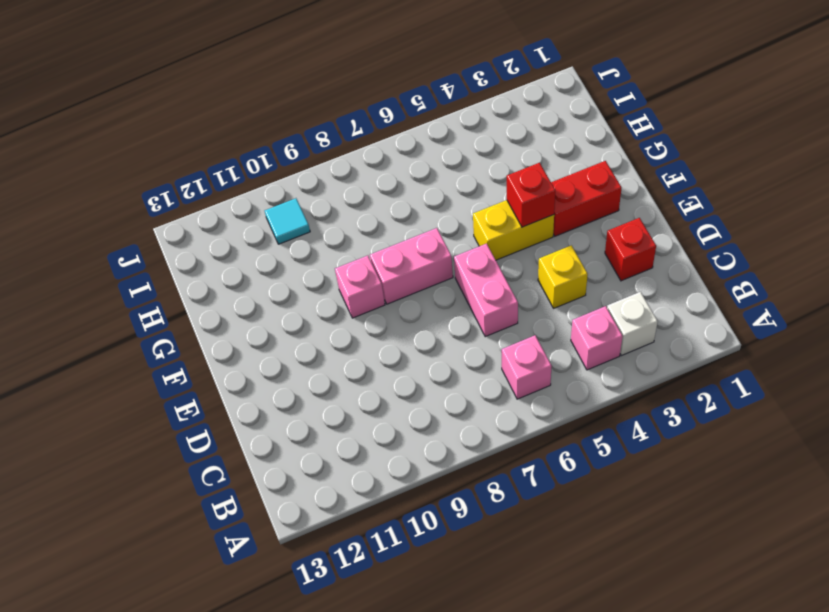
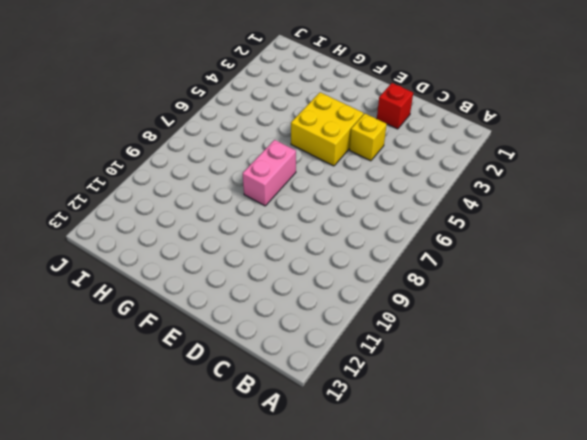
yellow 2x2 brick [291,92,364,166] -> yellow 1x2 brick [473,200,554,260]
none -> white 1x1 brick [607,292,658,356]
none -> pink 1x1 brick [571,306,623,370]
none -> pink 1x1 brick [502,335,552,399]

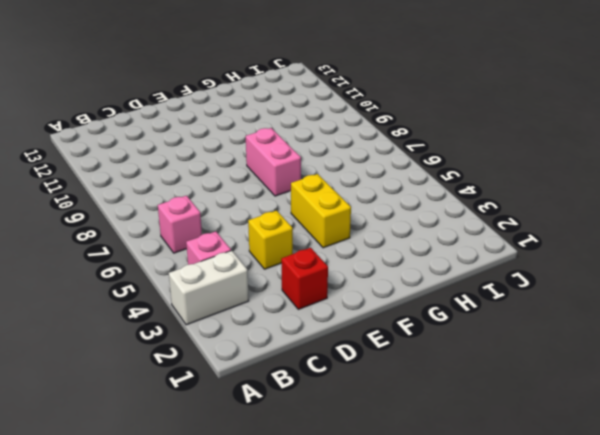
white 1x2 brick [169,251,249,325] -> white 1x1 brick [607,292,658,356]
none -> pink 1x2 brick [454,244,518,337]
none -> red 1x2 brick [551,161,621,236]
none -> pink 1x1 brick [335,255,385,318]

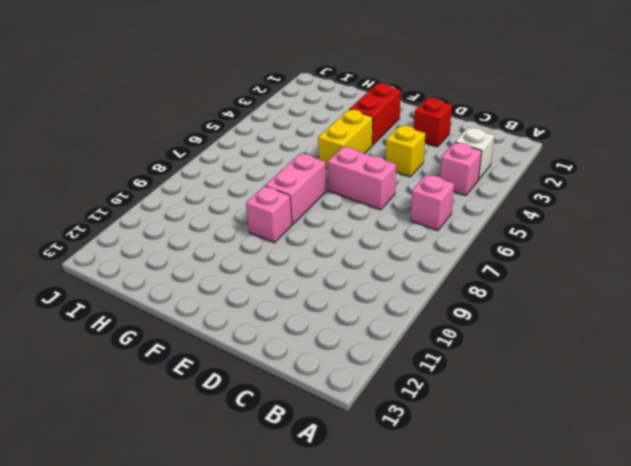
none -> cyan 1x1 tile [265,198,310,244]
none -> red 1x1 brick [507,163,555,227]

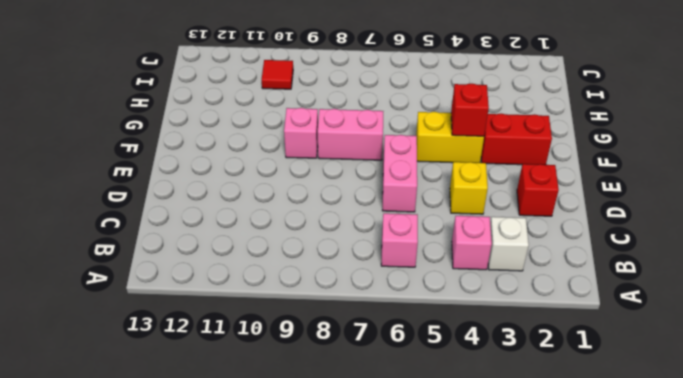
red 1x1 tile [262,60,293,89] -> cyan 1x1 tile [265,198,310,244]

